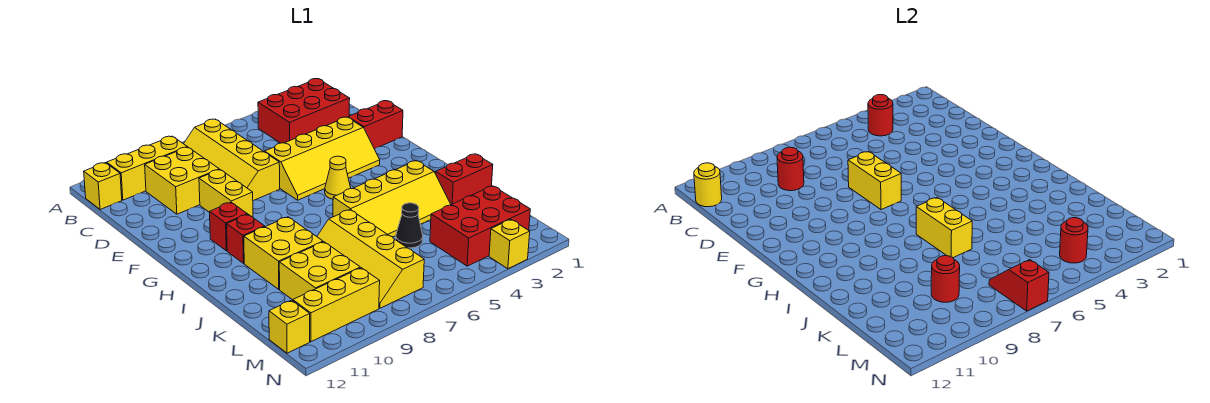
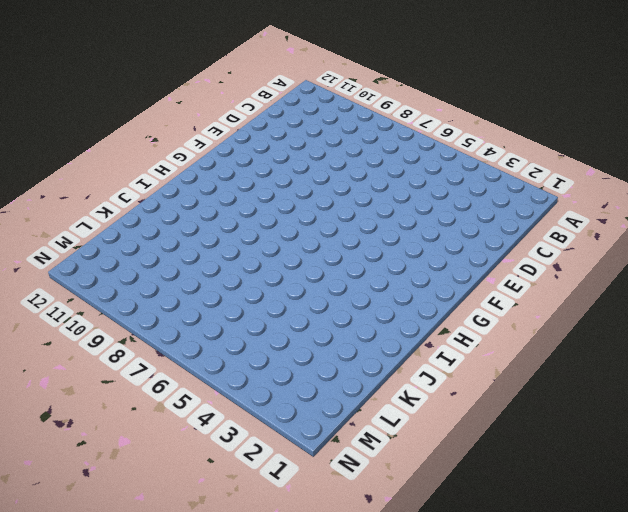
none -> red 2x3 brick [258,79,350,143]
none -> yellow 2x4 slope [184,119,280,201]
none -> yellow 1x3 brick [107,136,187,200]

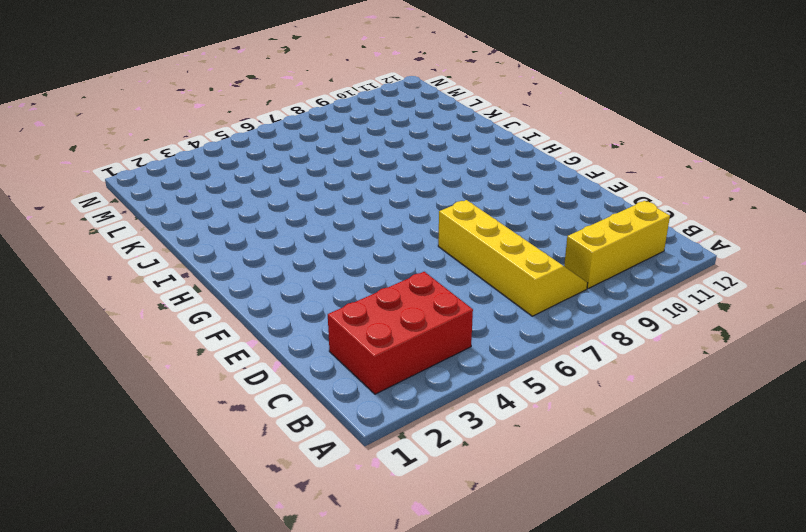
none -> yellow 1x1 brick [84,163,122,210]
none -> yellow 2x2 brick [145,147,219,214]
none -> red 1x2 brick [348,101,403,149]

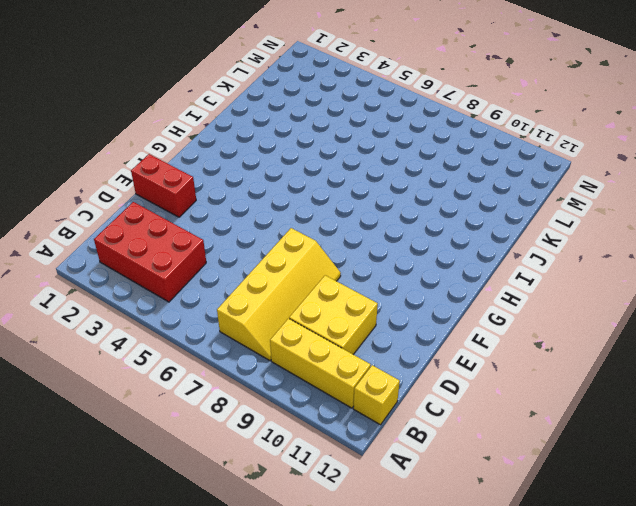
none -> yellow 2x4 slope [265,117,380,200]
none -> yellow 1x2 brick [199,170,253,217]
none -> yellow 1x1 cone [325,156,351,199]

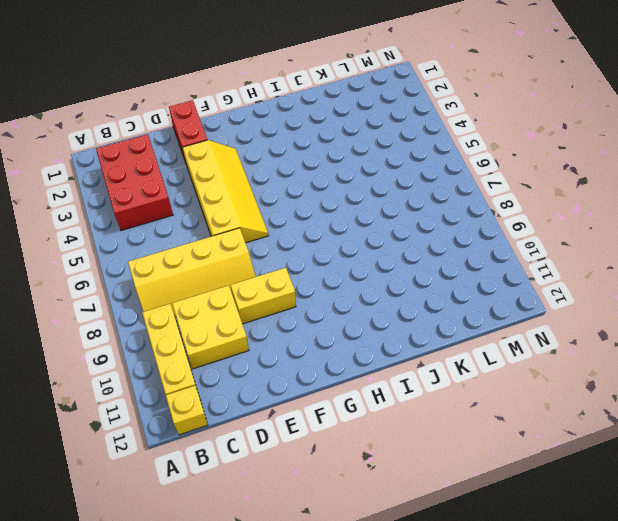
none -> yellow 1x1 cone [325,156,351,199]
none -> red 1x1 brick [210,202,247,251]
none -> red 1x1 brick [227,214,265,263]

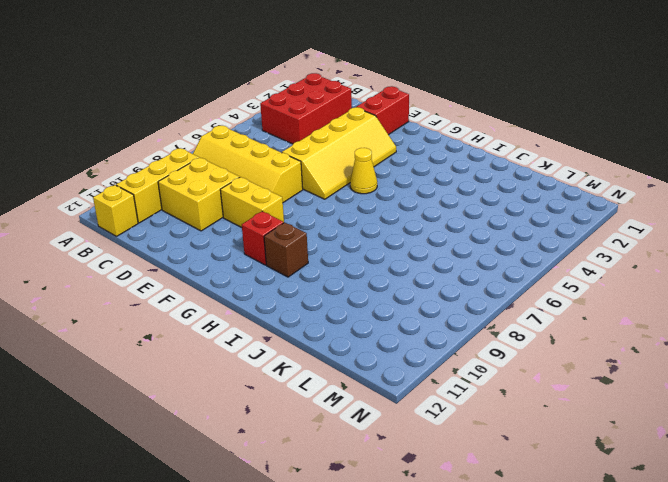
brown 1x1 brick [264,222,308,277] -> red 1x1 brick [227,214,265,263]
none -> yellow 2x4 slope [333,161,451,237]
none -> yellow 2x2 brick [244,217,323,289]
none -> red 1x2 brick [436,154,493,205]

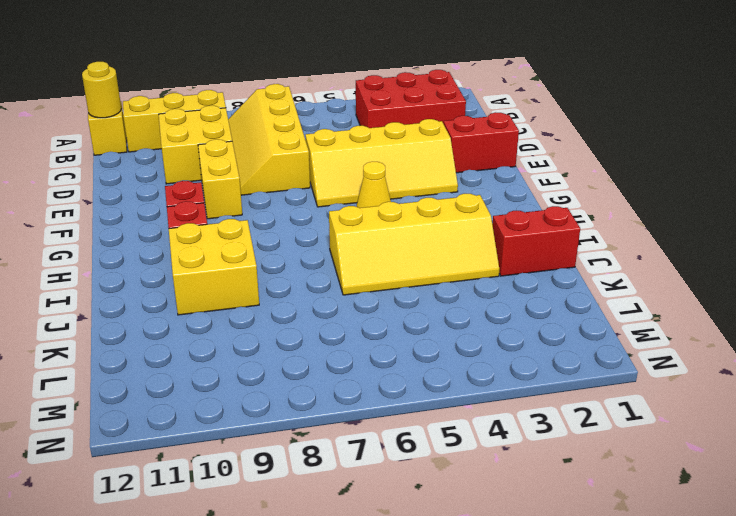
none -> yellow 2x4 slope [317,210,424,308]
none -> black 1x1 cone [396,203,423,248]
none -> yellow 2x2 brick [279,242,360,300]

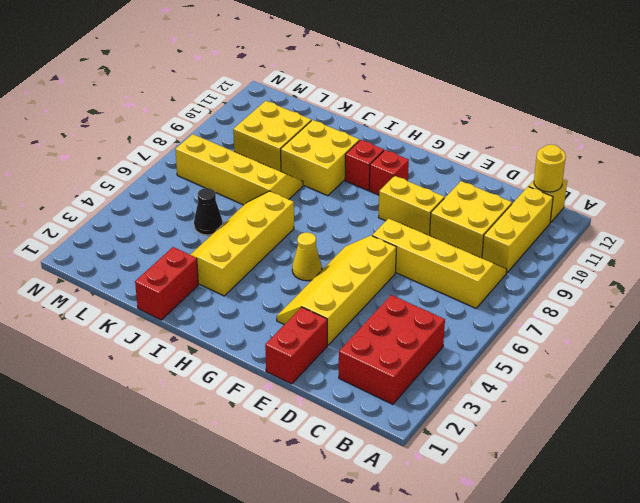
none -> red 2x3 brick [430,186,530,266]
none -> yellow 1x3 brick [293,268,380,342]
none -> yellow 1x1 brick [269,300,310,353]

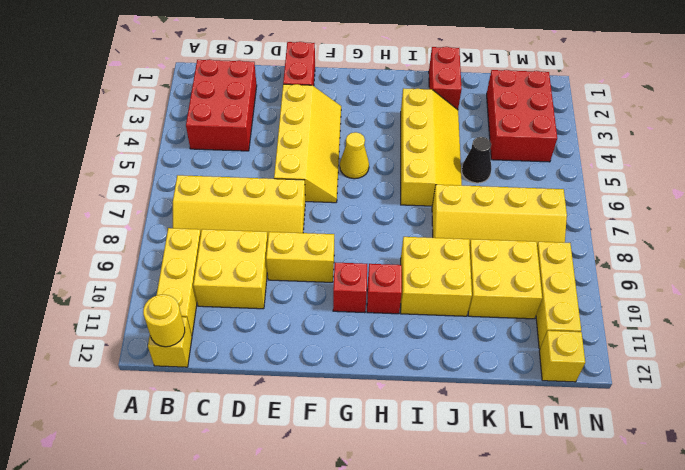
none -> yellow 1x1 brick [489,219,530,269]
none -> red 1x1 round brick [868,95,893,136]
none -> red 1x1 round brick [777,147,804,191]

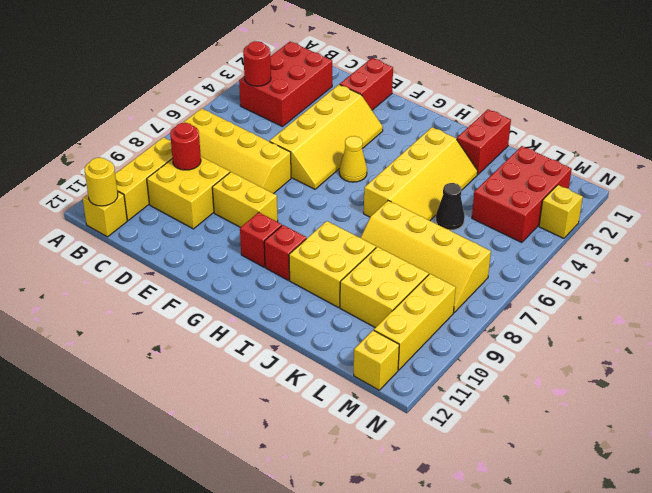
none -> yellow 1x2 brick [848,152,901,210]
none -> yellow 1x2 brick [916,198,972,258]
none -> red 1x1 round brick [931,256,960,302]

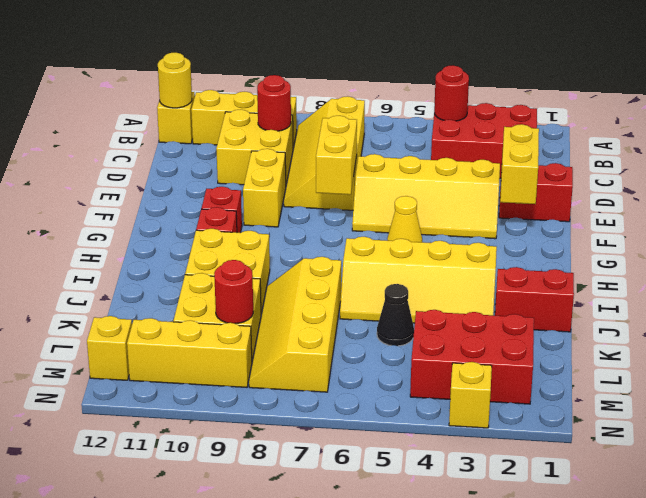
yellow 1x2 brick [500,124,539,204] -> yellow 1x2 brick moved to [916,198,972,258]
none -> red 1x1 round brick [1060,218,1088,263]
none -> red 1x2 slope [989,260,1049,311]

